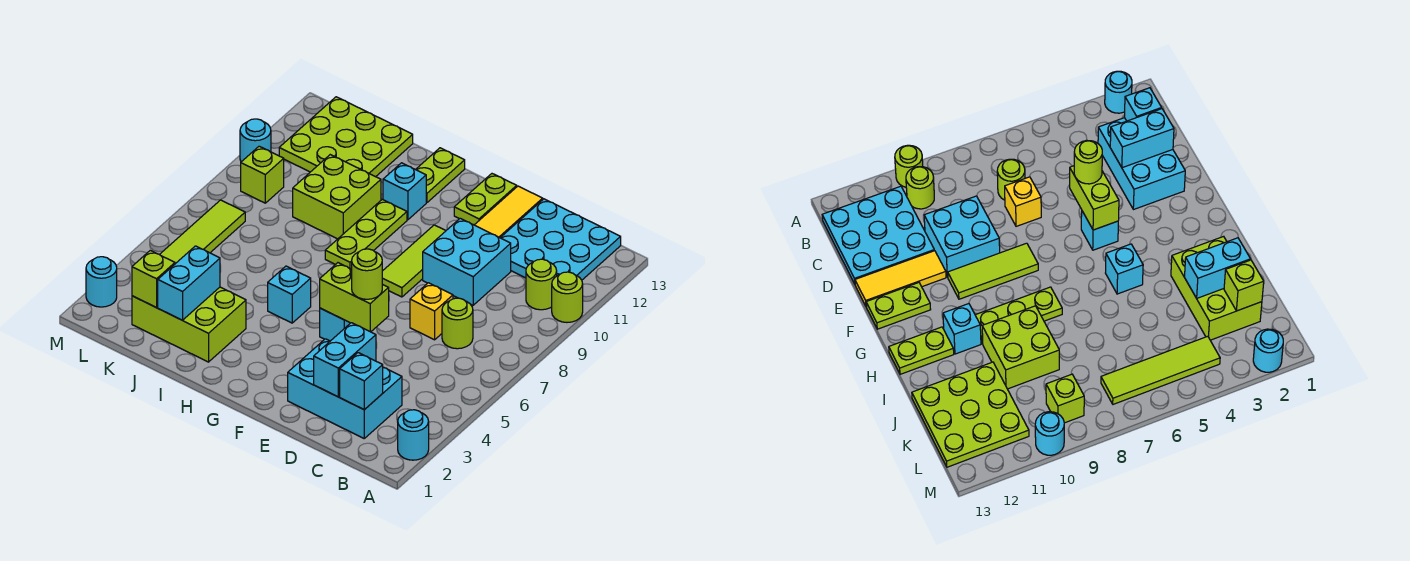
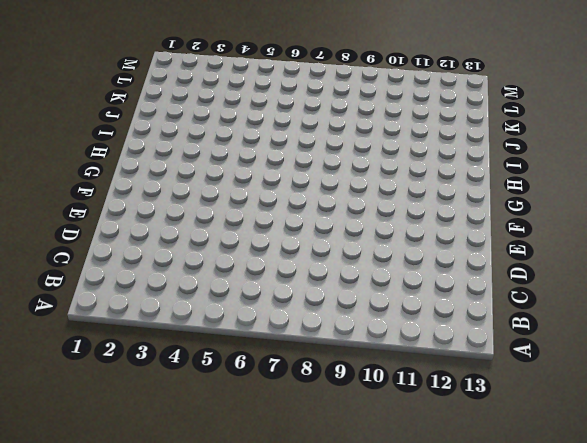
none -> cyan 1x1 round brick [398,410,429,460]
none -> lime 1x1 round brick [552,272,583,322]
none -> lime 1x1 round brick [526,259,557,310]

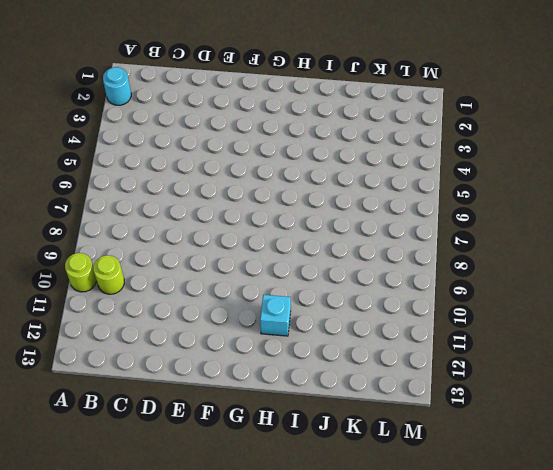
none -> cyan 3x3 plate [500,199,621,280]
none -> cyan 2x3 brick [288,339,402,438]
none -> lime 1x1 round brick [442,298,473,349]

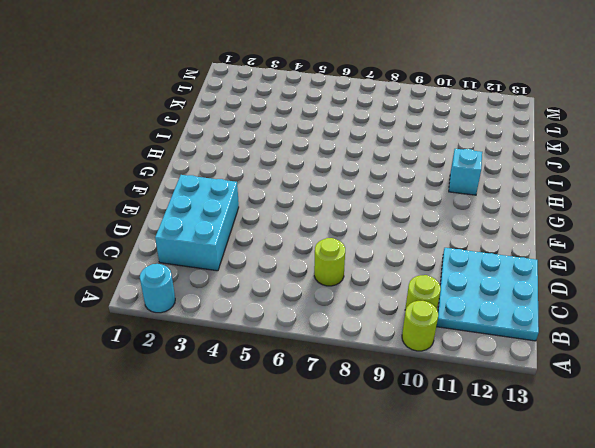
none -> yellow 1x1 brick [410,283,453,340]
none -> cyan 2x2 brick [423,218,511,305]
none -> yellow 1x3 tile [475,186,543,238]

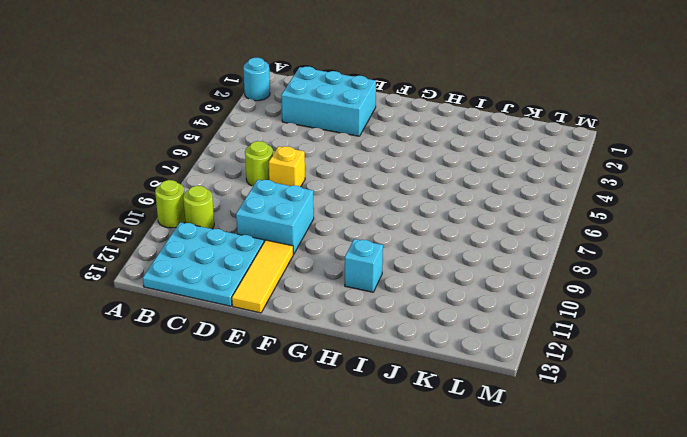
none -> cyan 1x1 brick [320,308,350,341]
none -> lime 1x3 tile [382,225,446,297]
none -> lime 1x2 plate [454,174,517,225]

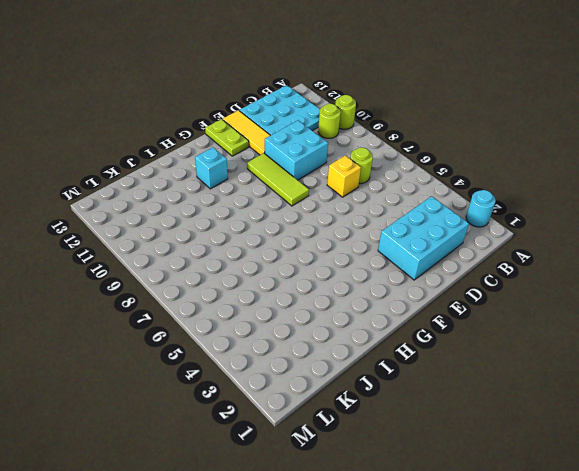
none -> cyan 1x1 brick [320,308,350,341]
none -> cyan 1x1 brick [268,266,311,323]
none -> lime 1x3 plate [325,199,407,269]

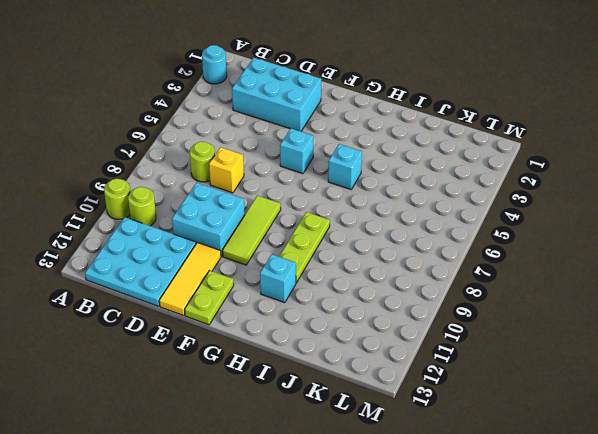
none -> lime 1x2 plate [416,148,465,203]
none -> lime 2x3 brick [132,287,246,362]
none -> lime 2x2 brick [293,155,381,239]

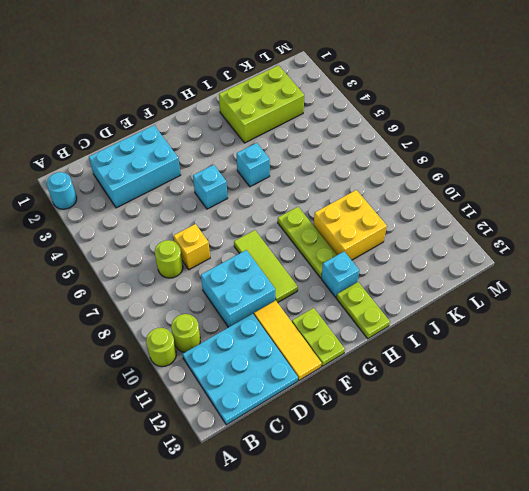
yellow 2x2 brick [314,190,387,260] -> lime 2x2 brick [293,155,381,239]
none -> lime 3x3 plate [279,97,413,177]
none -> lime 1x4 tile [159,200,245,264]
none -> lime 1x1 brick [241,146,284,203]

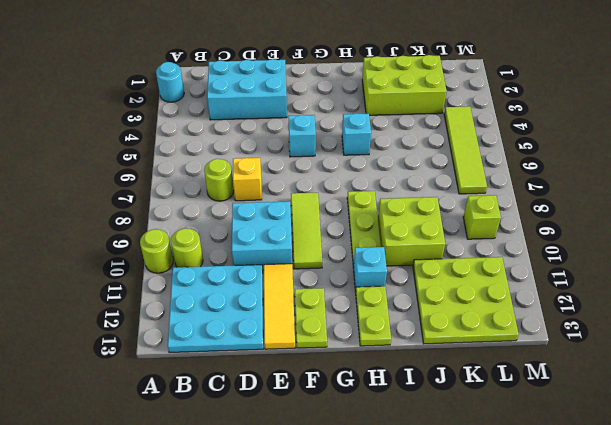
none -> cyan 1x1 round brick [86,257,117,307]
none -> cyan 1x1 round brick [240,119,271,162]
none -> cyan 1x1 brick [340,353,383,410]

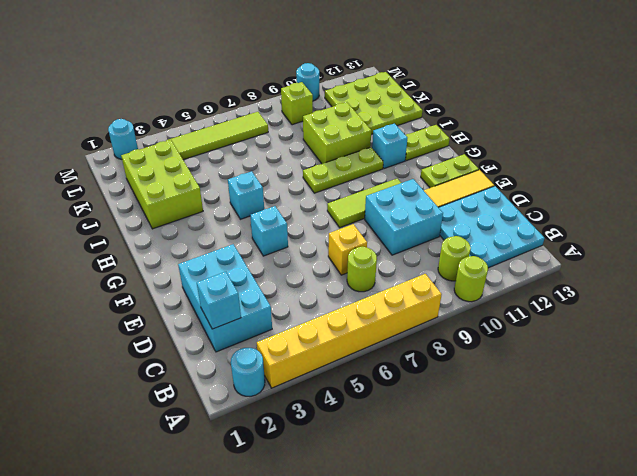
yellow 1x6 brick [257,274,442,388] -> none
none -> cyan 1x2 brick [314,323,376,397]
none -> lime 1x2 brick [320,263,389,332]
none -> cyan 1x2 brick [158,246,220,320]

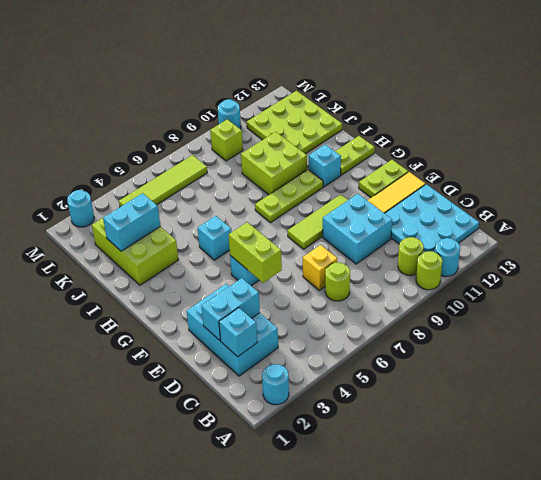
cyan 1x1 round brick [435,238,460,276] -> none
none -> lime 1x1 brick [132,250,175,307]
none -> lime 1x1 round brick [352,249,382,299]

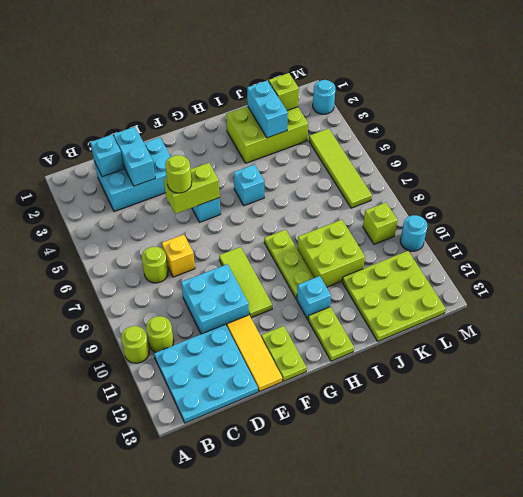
none -> cyan 1x1 round brick [398,410,429,460]

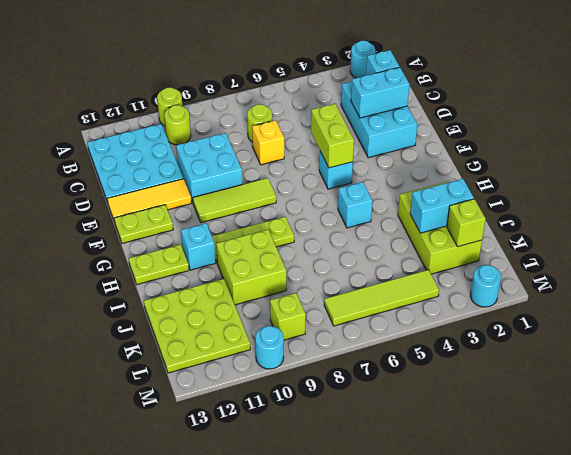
none -> lime 1x1 round brick [352,249,382,299]

